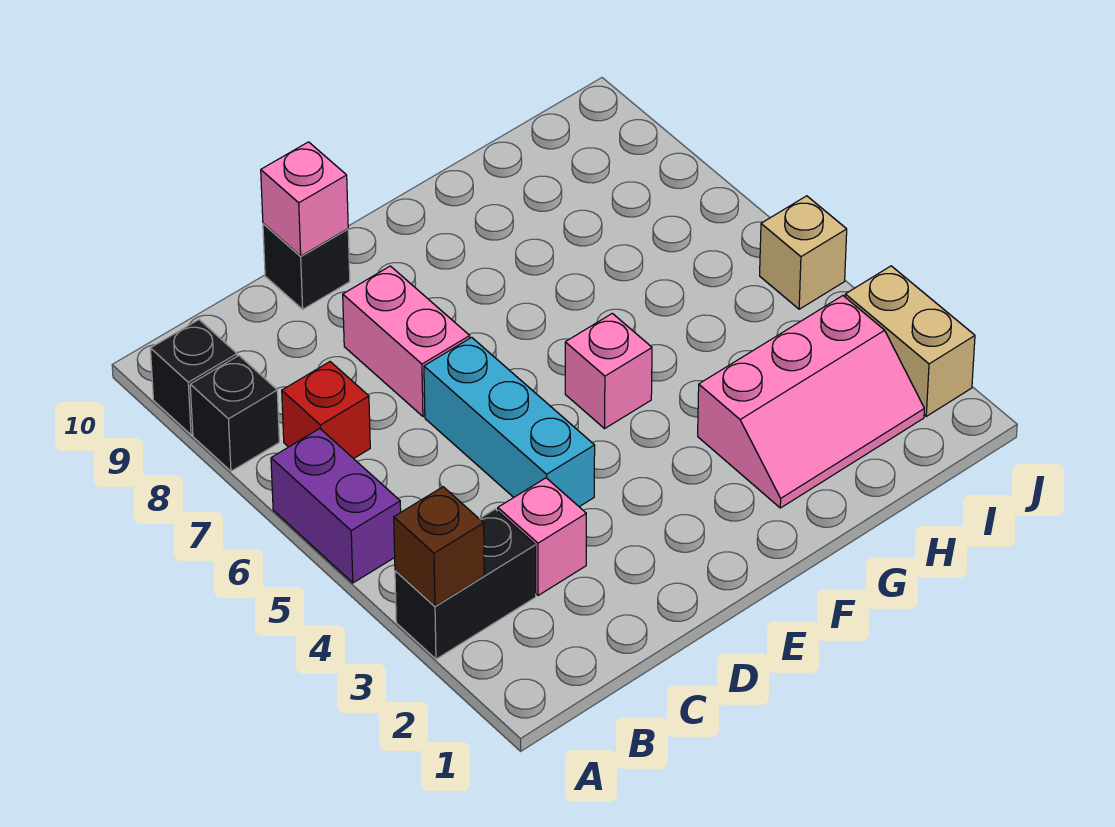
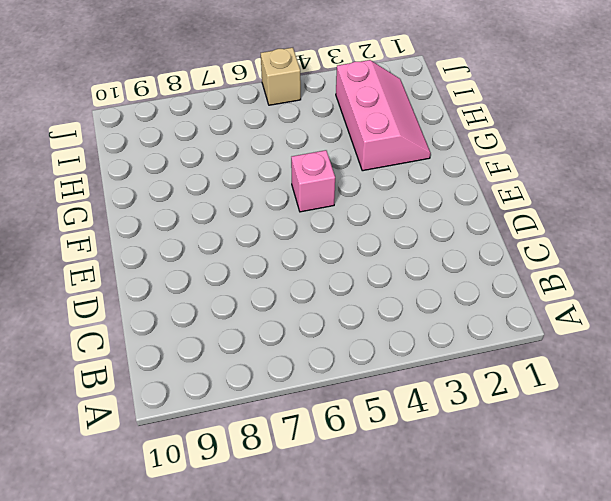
none -> black 1x2 brick [395,509,536,659]
none -> purple 1x2 brick [271,429,401,583]
none -> black 1x1 brick [190,356,279,471]

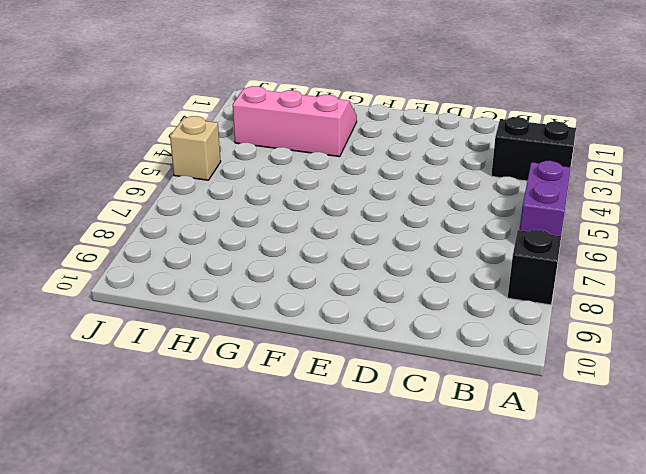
none -> black 1x1 brick [150,320,237,435]
none -> red 1x1 brick [282,362,370,459]
none -> pink 1x1 brick [498,478,586,596]

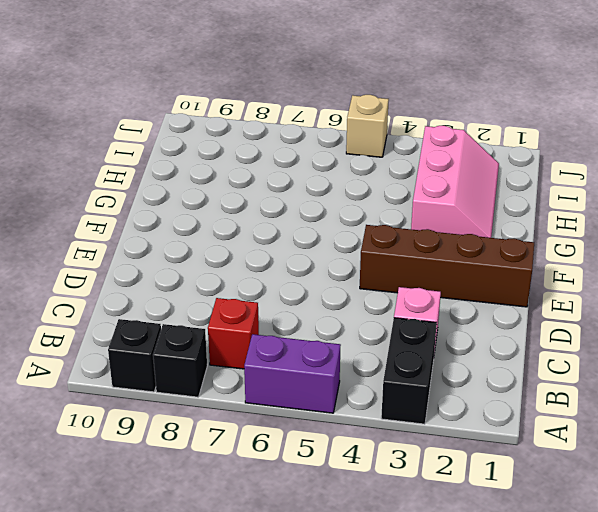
brown 1x4 brick [360,225,534,307] -> none
none -> cyan 1x3 brick [424,337,595,507]
none -> pink 1x2 brick [343,266,470,416]
none -> black 1x1 brick [263,224,350,309]

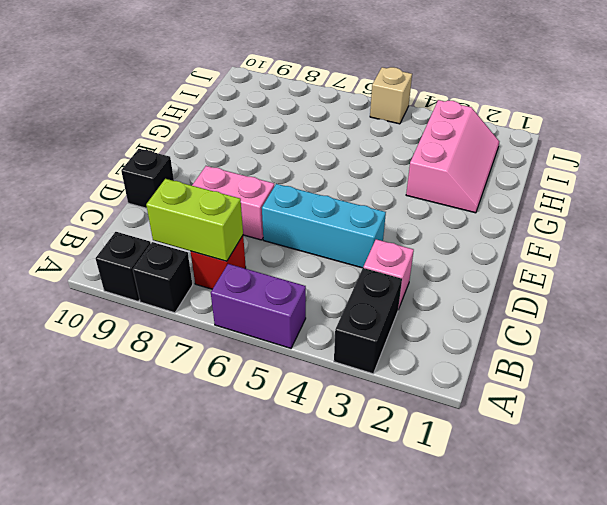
lime 1x2 brick [146,179,243,261] -> none
none -> pink 1x1 brick [565,313,652,428]
none -> tan 1x2 brick [845,266,975,416]
none -> brown 1x1 brick [394,487,484,606]

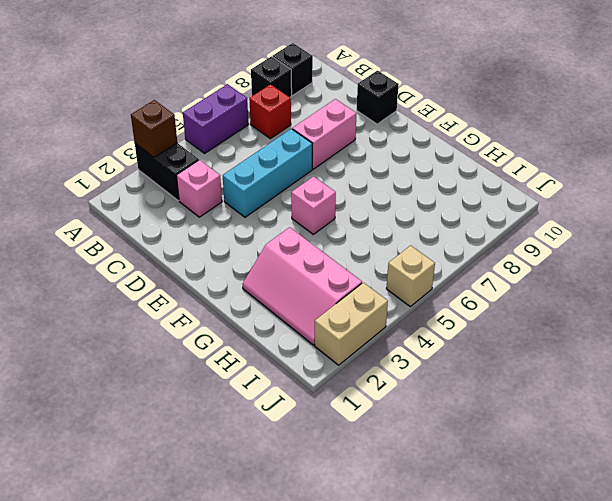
none -> pink 1x1 brick [261,142,348,256]

